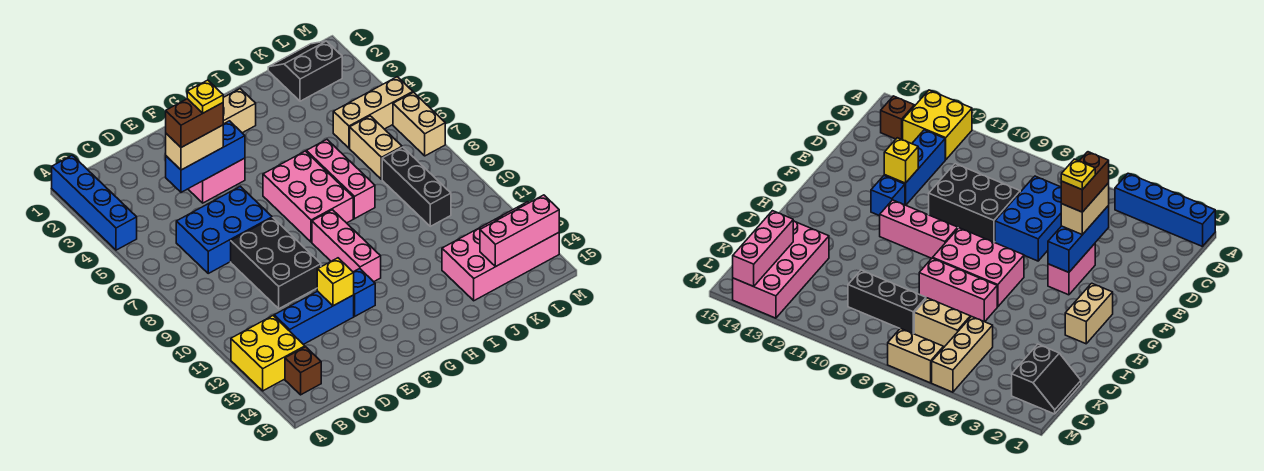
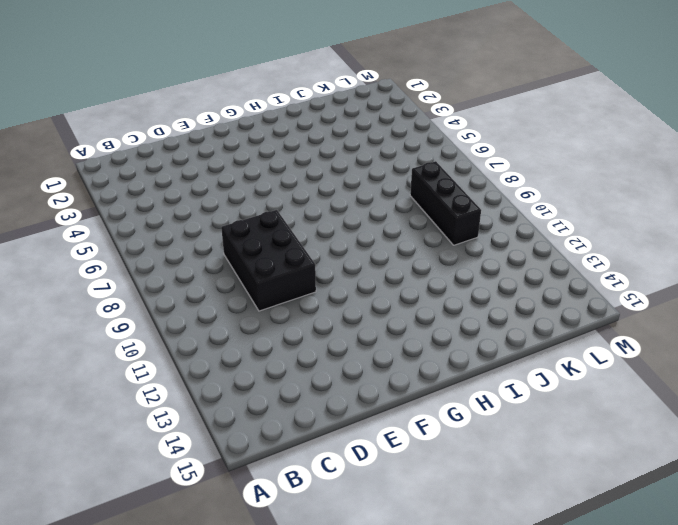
none -> blue 1x4 brick [52,155,137,250]
none -> yellow 2x2 brick [231,316,305,391]
none -> brown 1x1 brick [285,347,321,395]

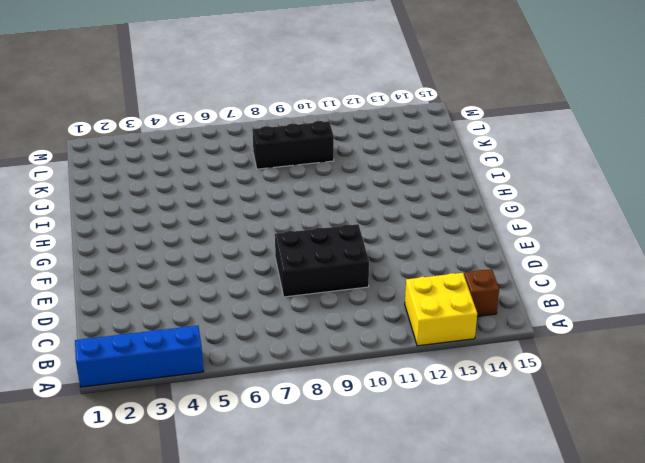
none -> blue 2x3 brick [176,186,272,273]
none -> blue 1x3 brick [274,291,354,344]
none -> pink 1x2 brick [188,158,245,203]

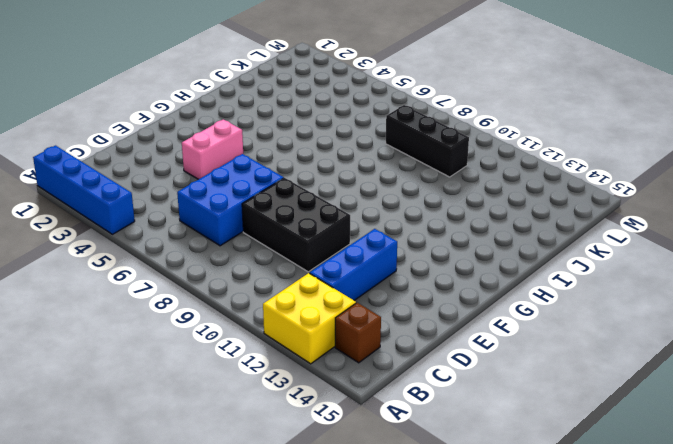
none -> blue 1x1 brick [354,268,375,316]
none -> tan 1x2 brick [223,89,256,133]
none -> pink 2x3 brick [263,151,353,242]

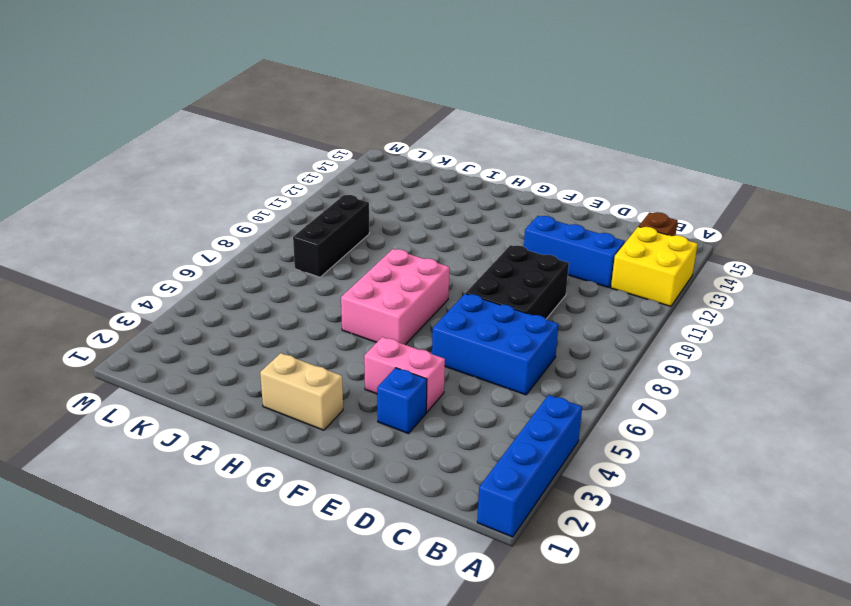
blue 1x1 brick [377,368,427,434] -> blue 1x1 brick moved to [354,268,375,316]
none -> pink 1x3 brick [312,210,381,282]
none -> pink 1x3 brick [306,140,375,219]
none -> pink 2x4 brick [442,202,559,301]

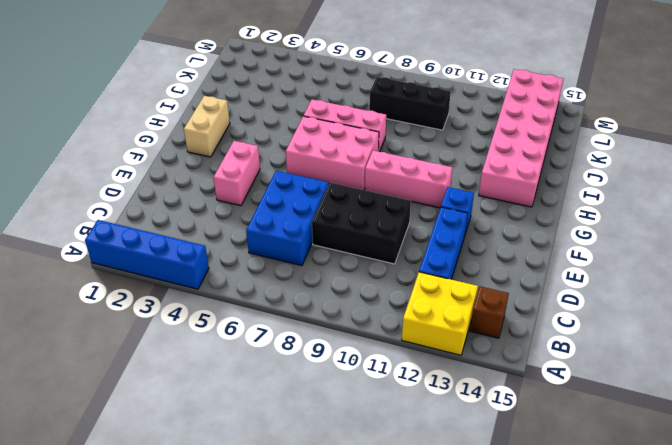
pink 2x6 brick [479,69,563,207] -> pink 2x4 brick [442,202,559,301]
none -> black 2x2 slope [268,41,342,101]
none -> tan 1x3 brick [333,77,413,148]
none -> tan 1x2 brick [350,116,402,180]

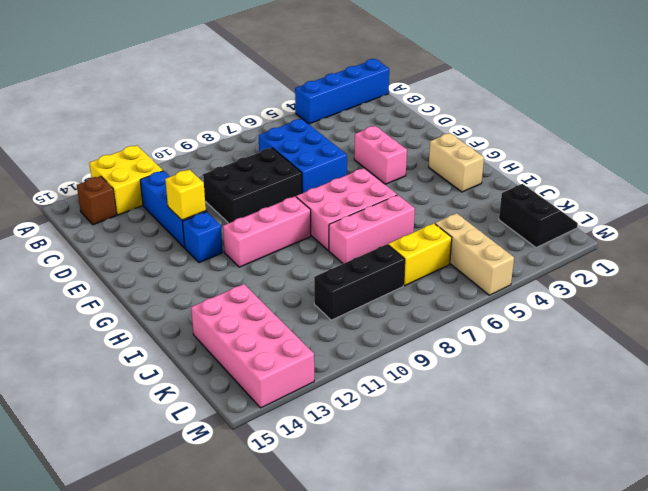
yellow 1x2 brick [388,223,452,286] -> tan 1x2 brick [350,116,402,180]
none -> tan 1x2 brick [393,92,445,156]
none -> blue 1x3 brick [166,121,245,193]
none -> pink 1x3 brick [480,195,559,267]

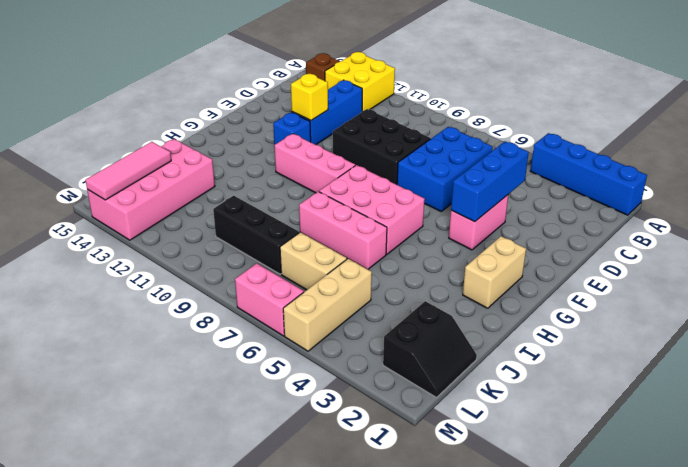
pink 1x3 tile [85,142,171,200] -> pink 1x3 brick [480,195,559,267]
pink 1x2 brick [235,264,304,336] -> tan 1x2 brick [393,92,445,156]
none -> tan 1x2 brick [166,125,223,170]
none -> brown 1x2 brick [166,99,223,147]
none -> yellow 1x1 plate [187,80,223,113]

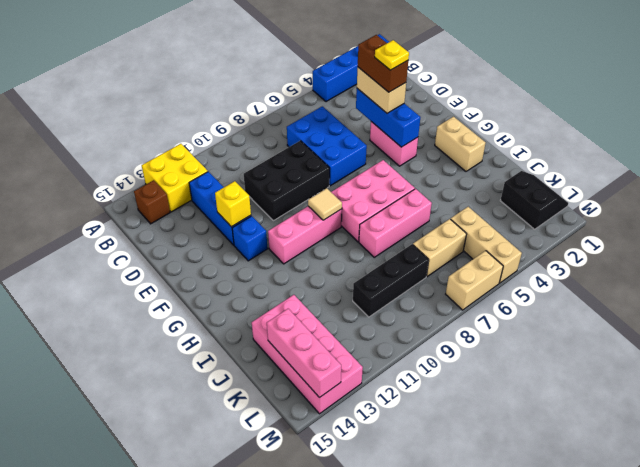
tan 1x1 tile [308,188,342,220] -> none

